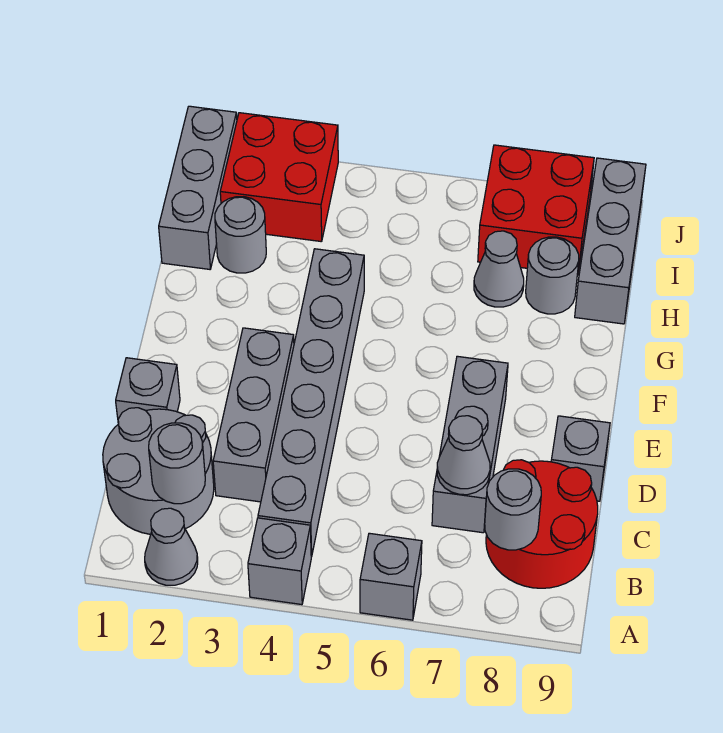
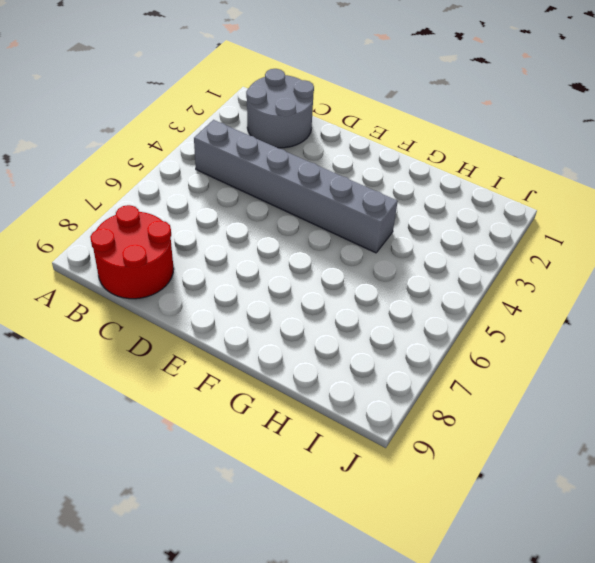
none -> grey 1x1 cone [145,508,198,585]
none -> grey 1x1 brick [248,518,311,605]
none -> grey 1x1 brick [360,533,422,620]

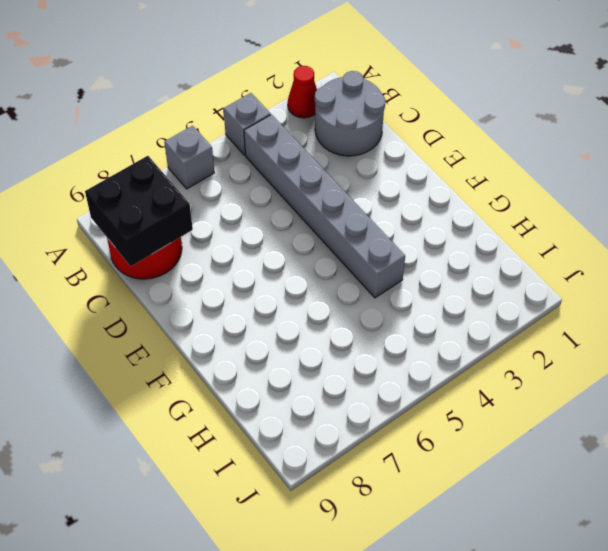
red 1x1 cone [288,66,317,118] -> grey 1x1 cone [145,508,198,585]
black 2x2 brick [85,156,193,266] -> grey 1x1 round brick [485,469,541,550]
none -> grey 1x3 brick [213,328,294,502]
none -> grey 1x3 brick [432,356,508,533]
none -> grey 1x1 brick [116,358,180,424]

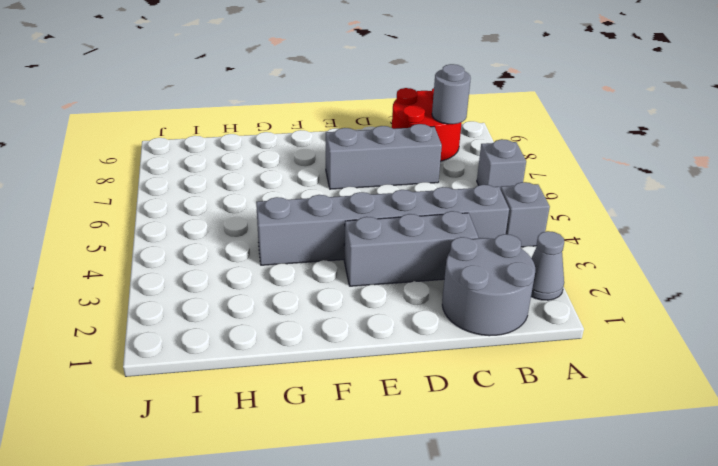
none -> grey 1x1 brick [116,358,180,424]
none -> grey 1x1 brick [551,416,610,501]
none -> grey 1x3 brick [159,106,237,269]

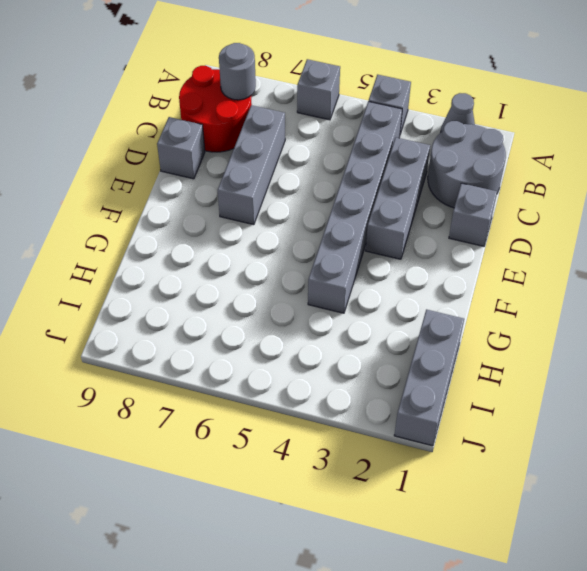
none -> grey 1x1 round brick [215,197,266,273]
none -> grey 1x1 cone [474,231,524,307]
none -> grey 1x1 round brick [526,237,579,314]

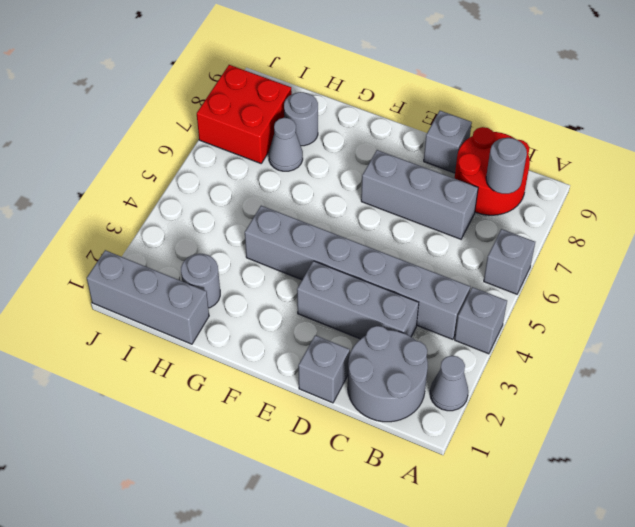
none -> grey 1x3 brick [575,158,646,324]
none -> red 2x2 brick [220,113,338,242]
none -> grey 1x1 round brick [149,423,205,504]

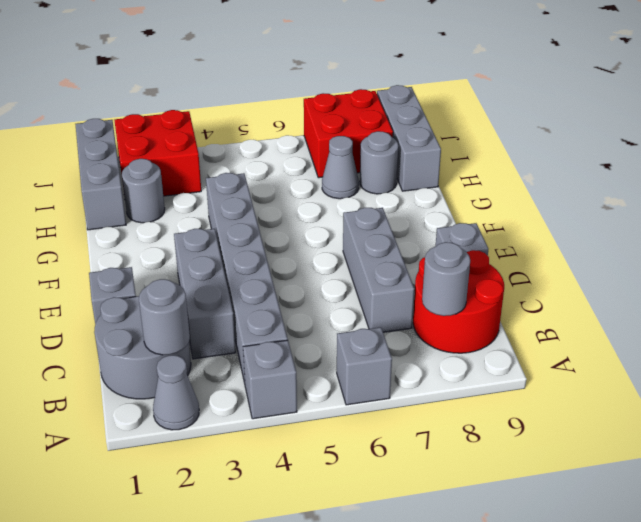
none -> grey 1x1 cone [437,416,490,495]

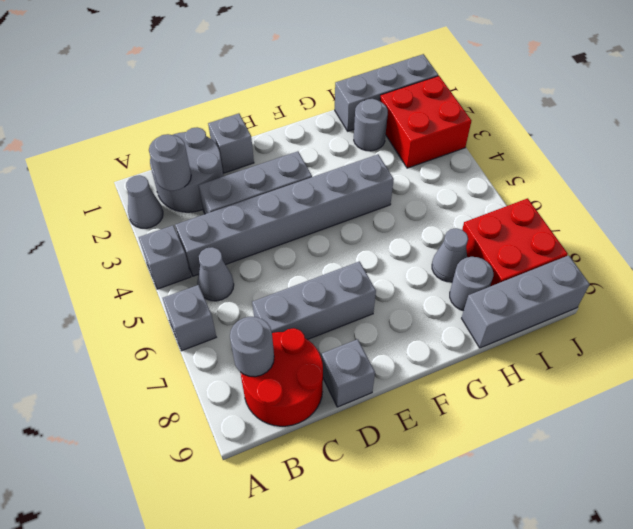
grey 1x1 cone [197,247,234,301] -> grey 1x1 cone moved to [437,416,490,495]

